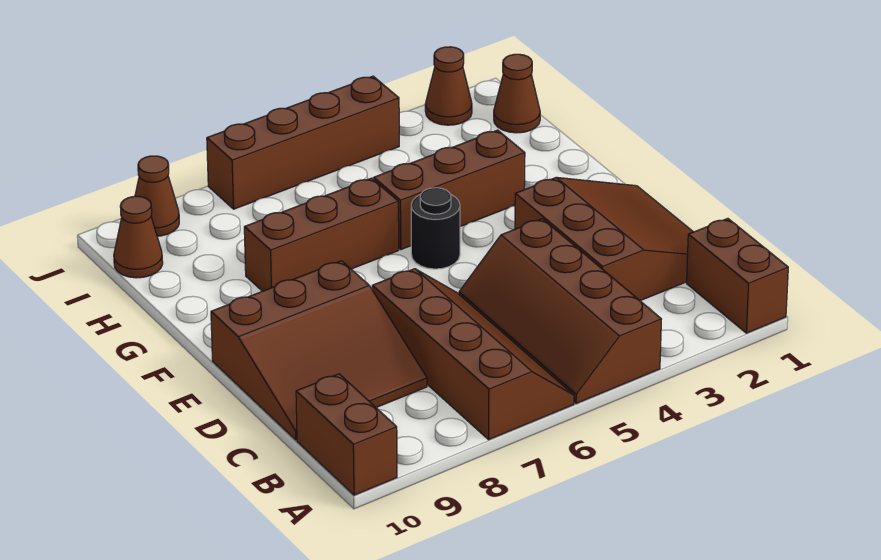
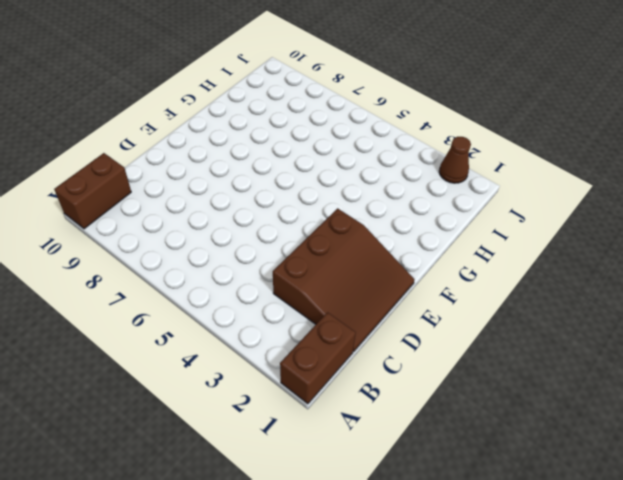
none -> brown 2x4 slope [459,219,661,404]
none -> brown 2x4 slope [372,269,574,440]
none -> brown 3x3 slope [211,261,427,440]

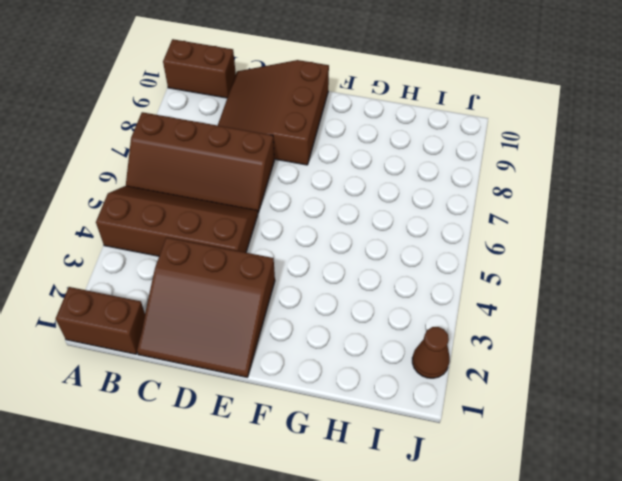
none -> black 1x1 round brick [411,188,460,269]
none -> brown 1x3 brick [374,130,525,250]
none -> brown 1x3 brick [244,178,399,291]

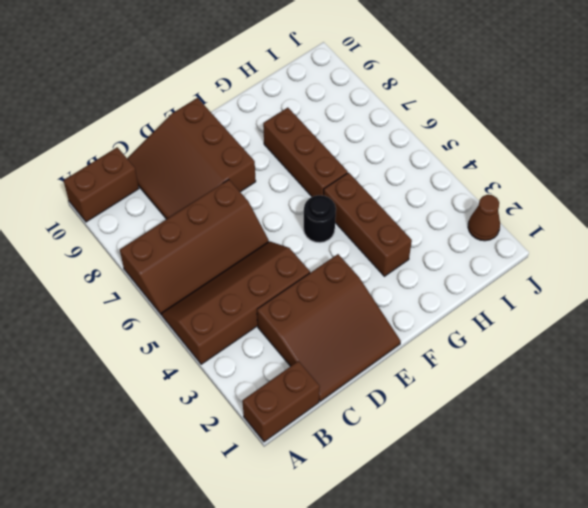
none -> brown 1x1 cone [494,54,540,133]
none -> brown 1x1 cone [114,196,163,278]
none -> brown 1x4 brick [207,76,399,209]

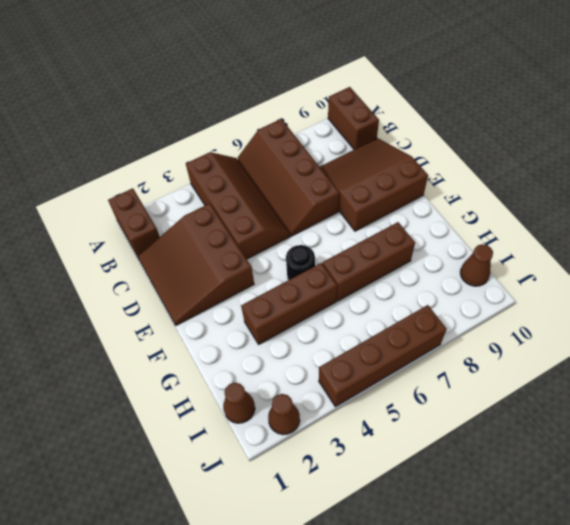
none -> brown 1x1 cone [135,156,179,236]

